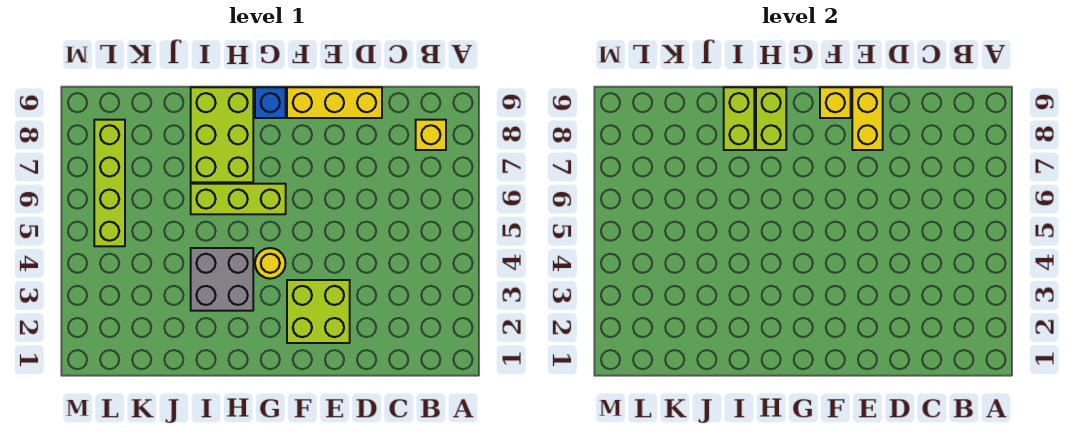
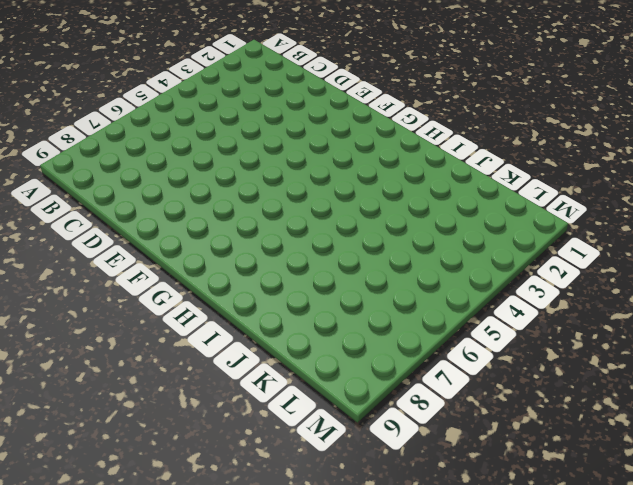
none -> yellow 1x1 brick [416,120,446,150]
none -> yellow 1x3 brick [287,87,382,118]
none -> lime 2x2 brick [287,280,350,343]

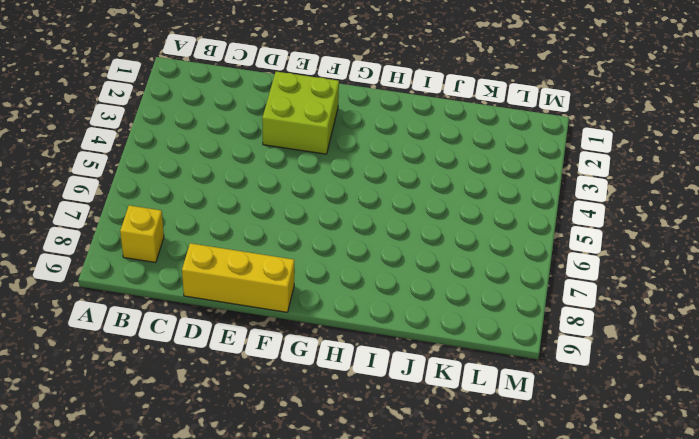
none -> yellow 1x1 round brick [255,248,286,279]
none -> lime 1x3 brick [191,184,286,214]
none -> blue 1x1 brick [255,87,286,118]

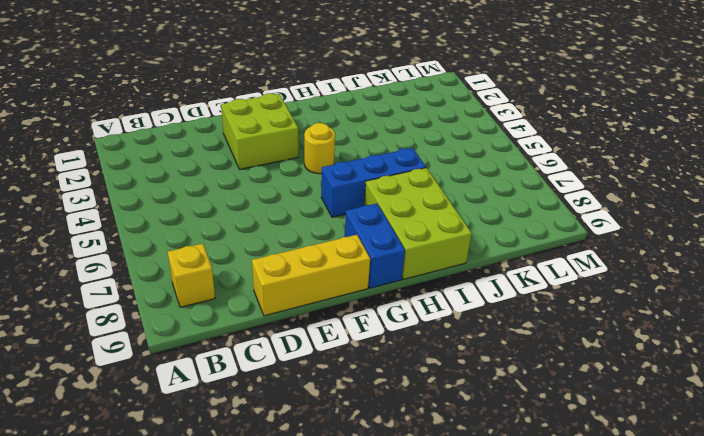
blue 1x3 brick [321,148,426,217] -> lime 1x3 brick [191,184,286,214]
blue 1x2 brick [345,203,405,288] -> blue 1x1 brick [255,87,286,118]
none -> grey 2x2 brick [191,248,253,311]
none -> lime 1x4 brick [94,120,125,246]
none -> yellow 1x2 brick [852,87,883,150]

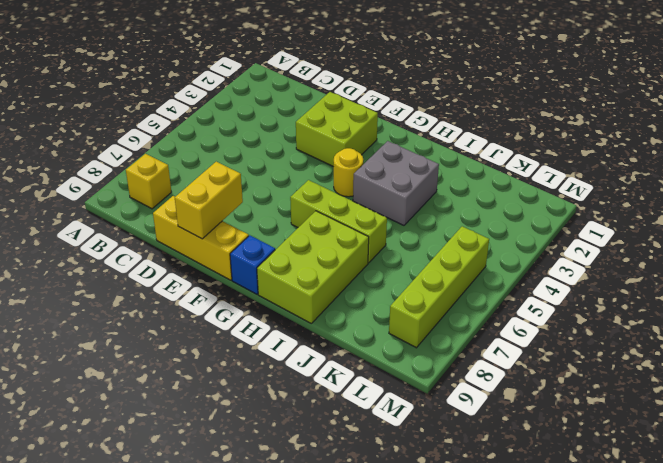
none -> yellow 1x1 brick [820,87,851,118]
none -> lime 1x2 brick [756,87,786,150]
none -> lime 1x2 brick [724,87,754,150]

